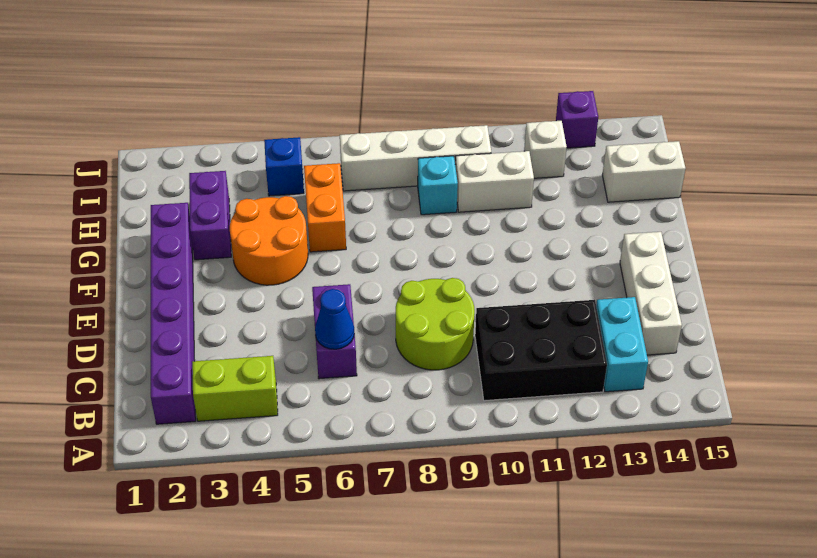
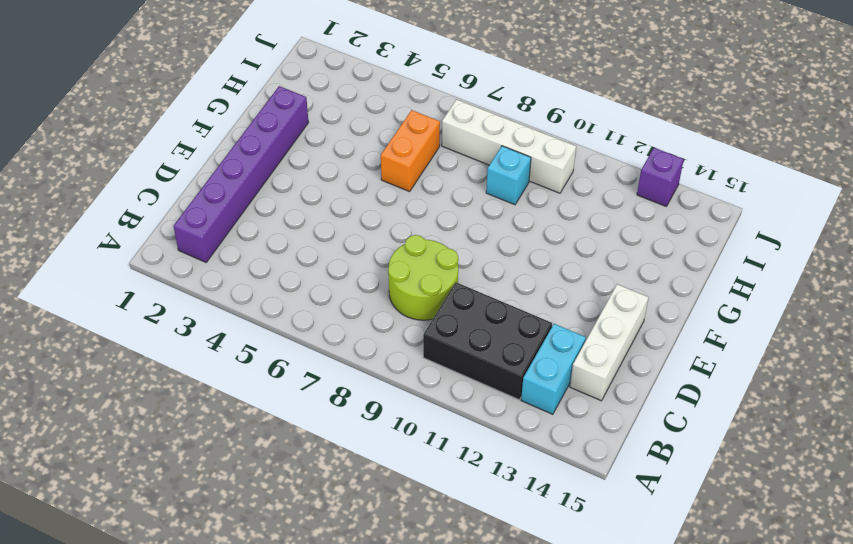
none -> lime 1x2 brick [192,356,278,421]
none -> purple 1x2 brick [312,284,357,379]
none -> orange 2x2 round brick [230,196,308,285]

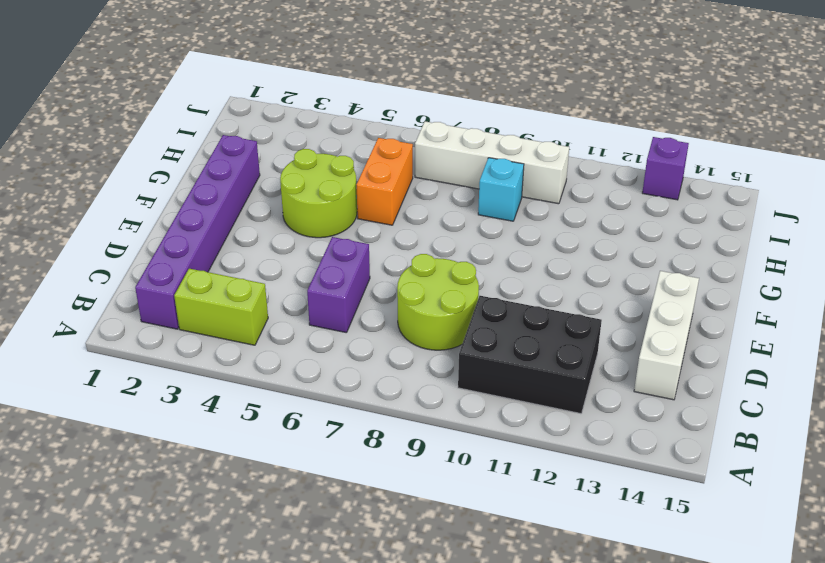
lime 2x2 round brick [280,149,357,238] -> orange 2x2 round brick [230,196,308,285]
none -> cyan 1x2 brick [596,297,648,392]
none -> purple 1x2 brick [189,171,231,260]
none -> white 1x2 brick [455,151,534,212]

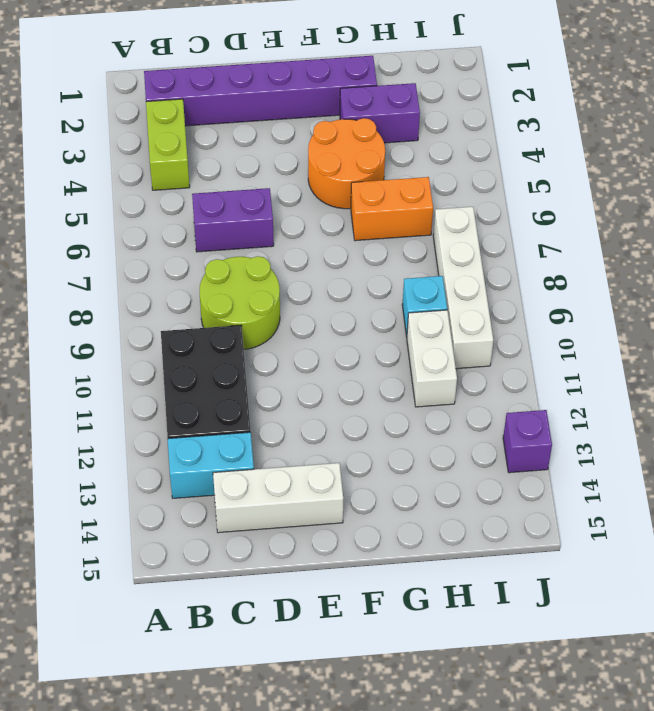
none -> white 1x2 brick [602,141,686,202]
none -> blue 1x1 brick [264,137,304,196]
none -> white 1x1 brick [524,121,567,178]

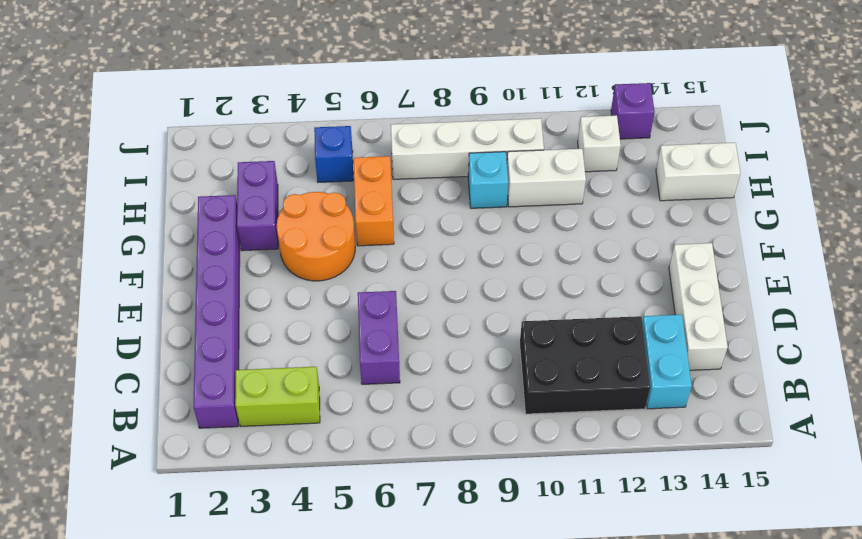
none -> lime 2x2 round brick [396,278,475,370]
none -> blue 1x1 cone [315,289,354,349]

